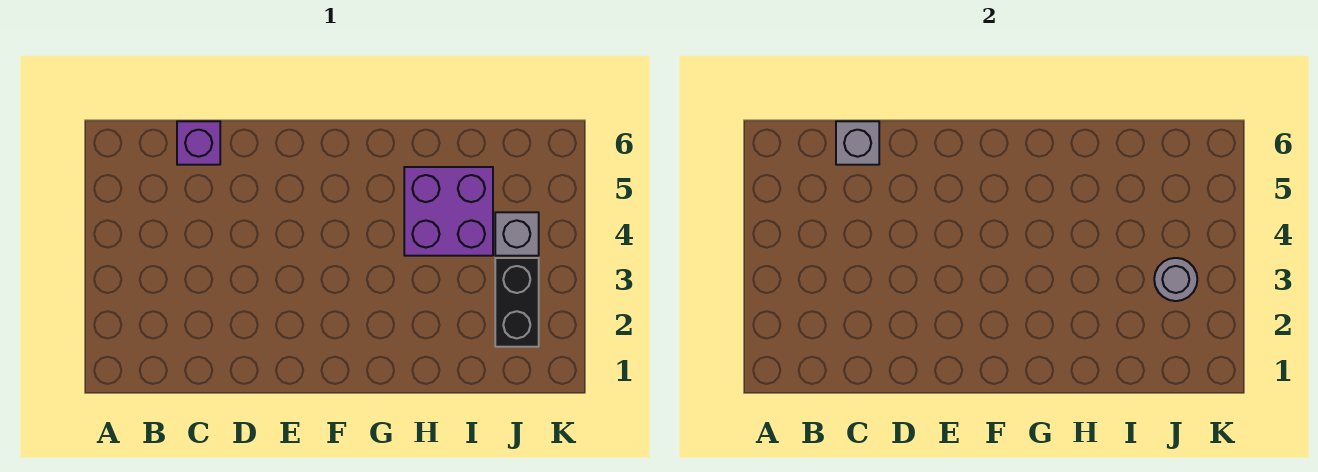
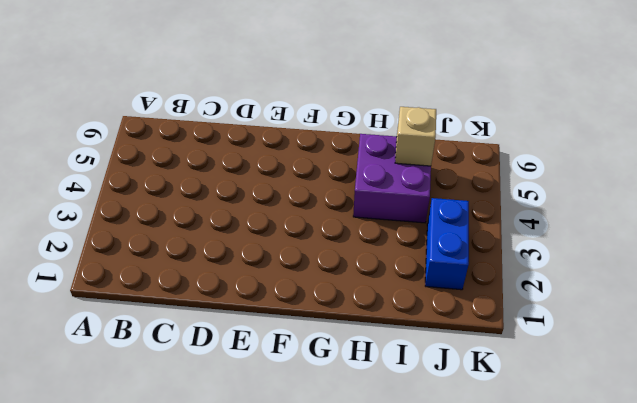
tan 1x1 brick [395,107,436,166] -> none
blue 1x2 brick [425,198,469,290] -> black 1x2 brick [495,258,539,347]
none -> purple 1x1 brick [177,121,220,165]
none -> grey 1x1 brick [495,212,539,256]

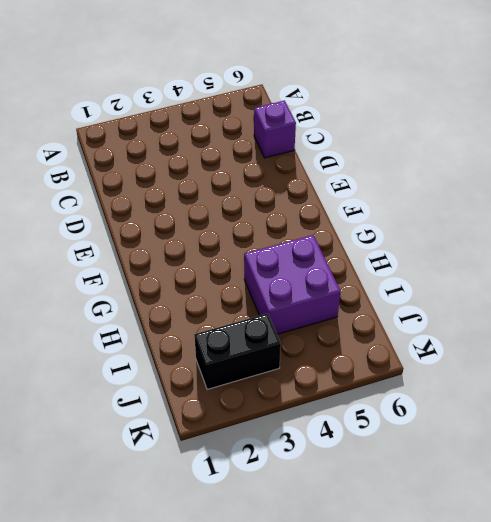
none -> grey 1x1 brick [495,212,539,256]
none -> grey 1x1 brick [836,121,879,165]

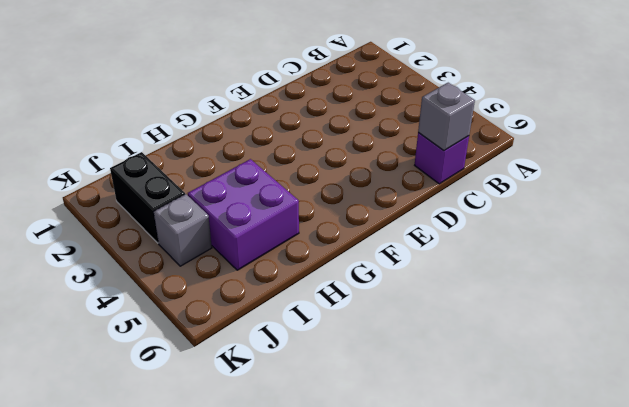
none -> grey 1x1 round brick [1154,258,1197,301]

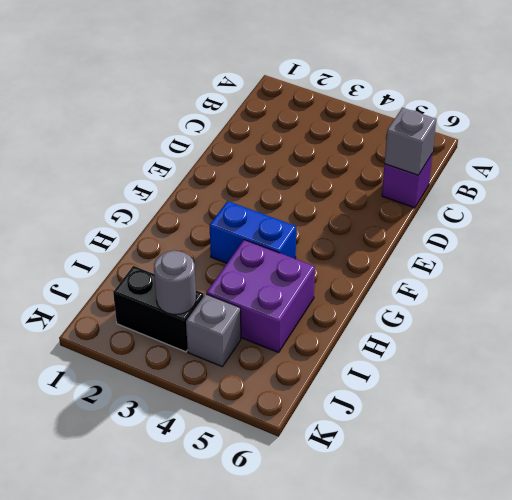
blue 1x2 brick [209,201,296,263] -> none

